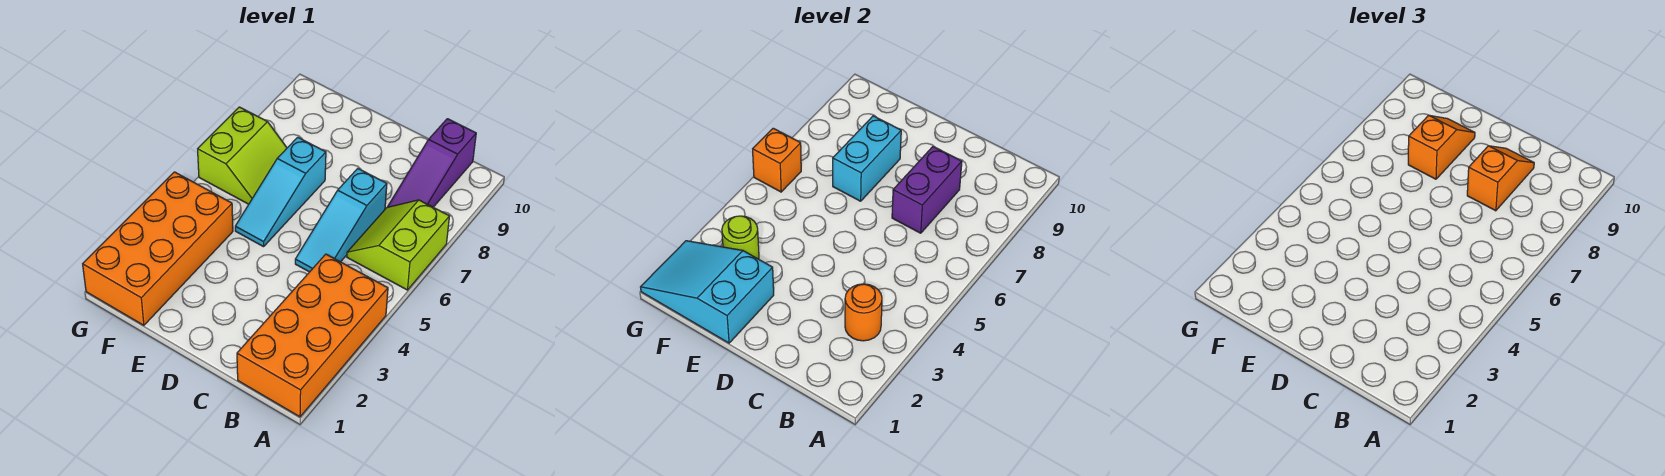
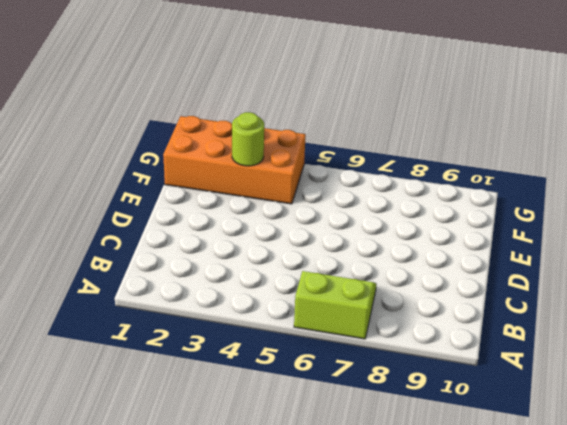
none -> orange 2x4 brick [237,254,388,417]
none -> purple 1x3 slope [388,119,476,207]
none -> cyan 1x3 slope [295,169,387,272]

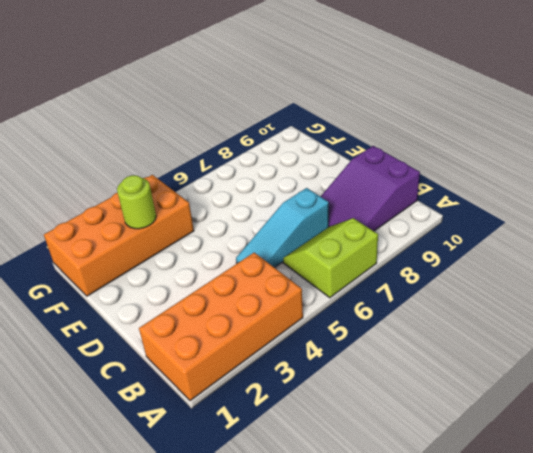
purple 2x3 slope [320,146,420,231] -> purple 1x3 slope [388,119,476,207]
none -> cyan 1x3 slope [235,137,326,247]
none -> lime 2x2 slope [198,107,287,204]
none -> orange 1x1 round brick [845,284,882,341]

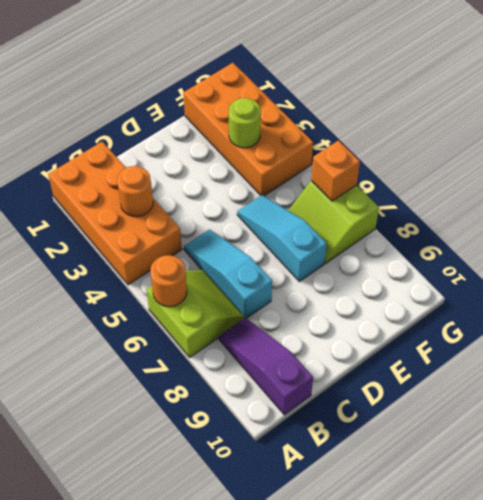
orange 1x1 round brick [150,255,187,307] -> none
none -> purple 1x2 brick [892,147,962,233]
none -> cyan 2x3 slope [641,241,774,343]
none -> cyan 1x2 brick [833,116,901,201]

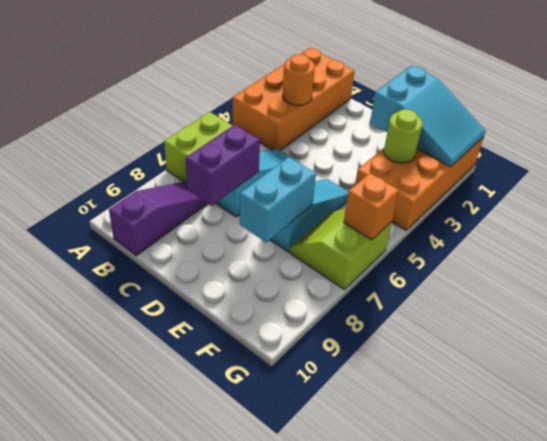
none -> orange 1x2 slope [1467,146,1534,211]
none -> orange 1x2 slope [1408,115,1475,179]

